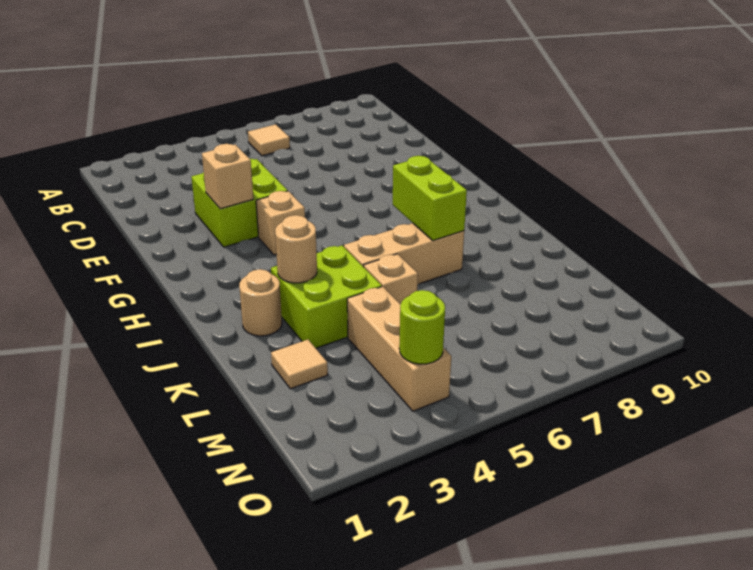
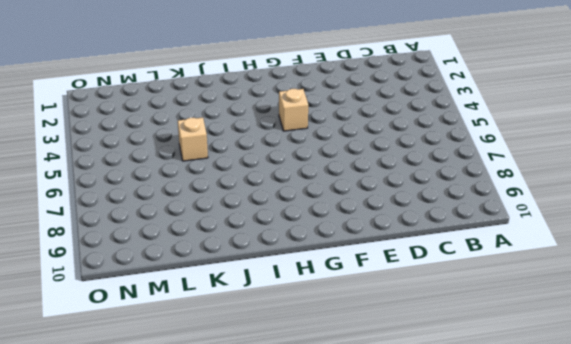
none -> tan 1x1 tile [248,124,290,156]
none -> lime 2x2 brick [192,159,288,247]
none -> tan 1x1 round brick [239,269,282,336]

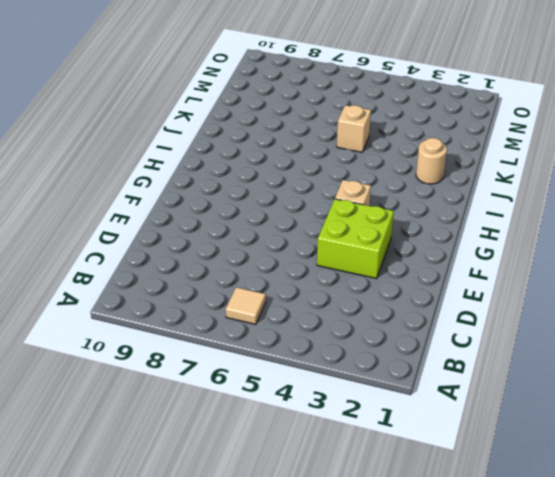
none -> lime 2x2 brick [271,246,382,348]
none -> tan 1x3 brick [344,223,464,284]
none -> tan 1x1 tile [271,340,328,389]

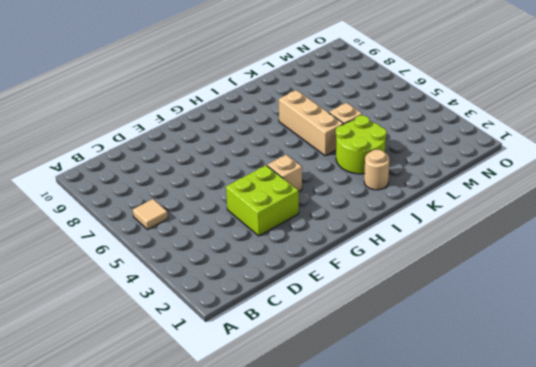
lime 2x2 round brick [336,115,387,174] -> lime 2x2 brick [271,246,382,348]
none -> tan 1x1 tile [271,340,328,389]
none -> tan 1x3 brick [347,287,451,411]
none -> tan 1x1 brick [202,144,253,209]

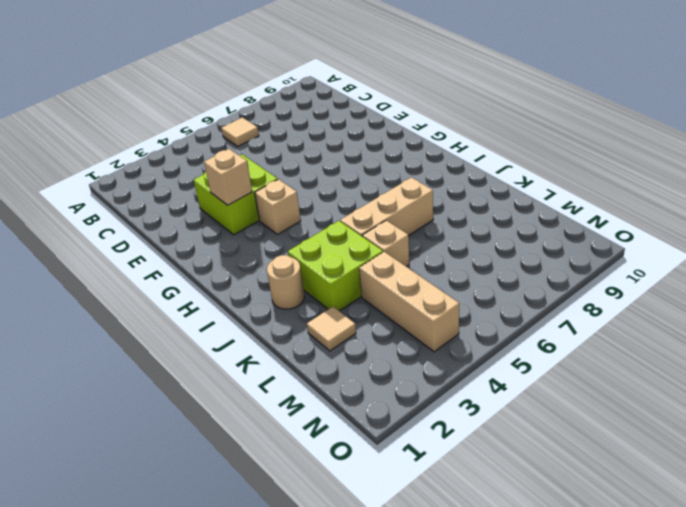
none -> lime 1x2 brick [393,156,467,240]
none -> tan 1x1 round brick [275,215,317,283]
none -> lime 1x1 round brick [399,290,445,364]

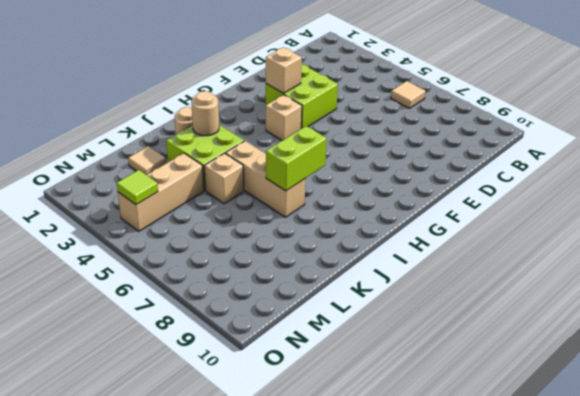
lime 1x1 tile [117,170,158,205] -> lime 1x1 round brick [399,290,445,364]

